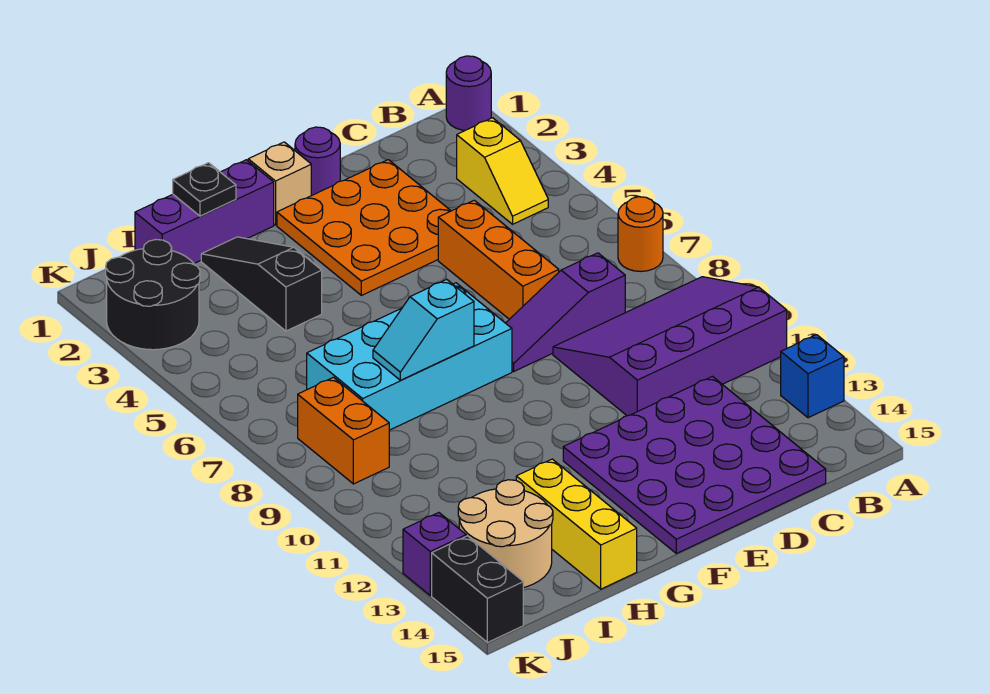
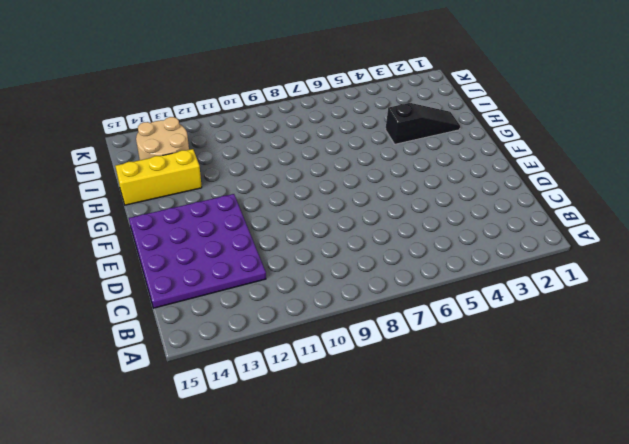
none -> purple 1x1 round brick [446,56,491,130]
none -> orange 1x1 round brick [618,197,663,271]
none -> purple 3x4 slope [553,277,787,416]

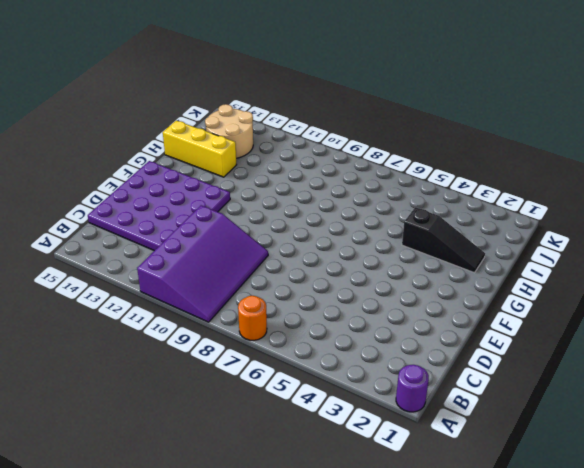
none -> blue 1x1 brick [781,335,844,418]
none -> yellow 1x2 slope [457,118,548,224]
none -> purple 1x3 slope [506,253,625,371]

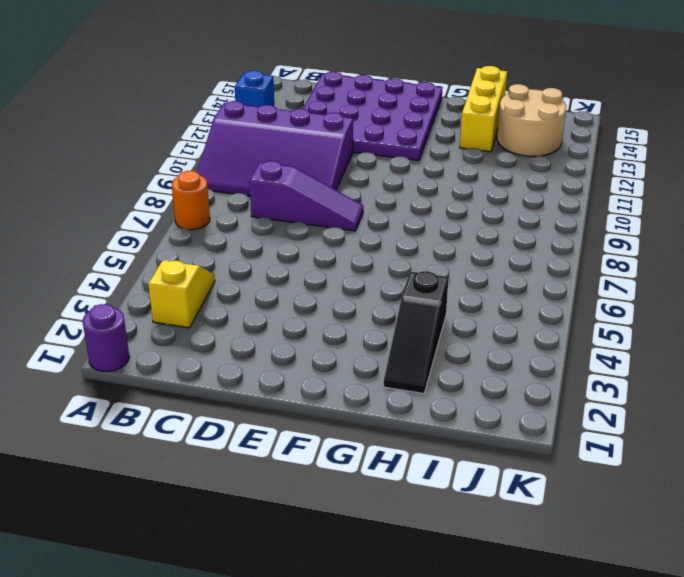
none -> orange 3x3 plate [277,160,451,295]
none -> orange 1x3 brick [438,200,559,319]
none -> purple 1x1 round brick [295,127,340,196]

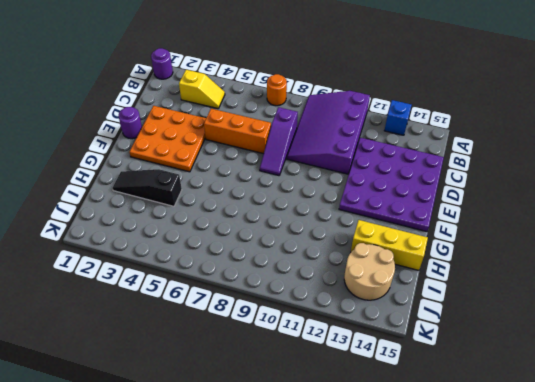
none -> tan 1x1 brick [248,142,311,225]
none -> cyan 2x4 brick [307,283,512,430]
none -> purple 1x3 brick [135,160,274,263]

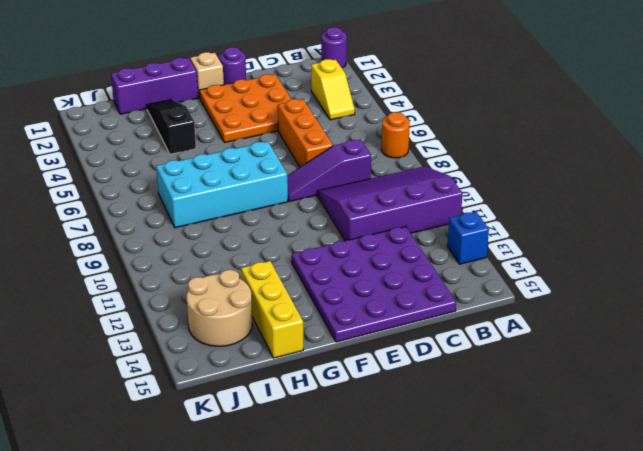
none -> black 2x2 round brick [106,240,200,350]
none -> orange 1x2 brick [298,377,389,484]
none -> purple 1x1 brick [403,513,466,595]

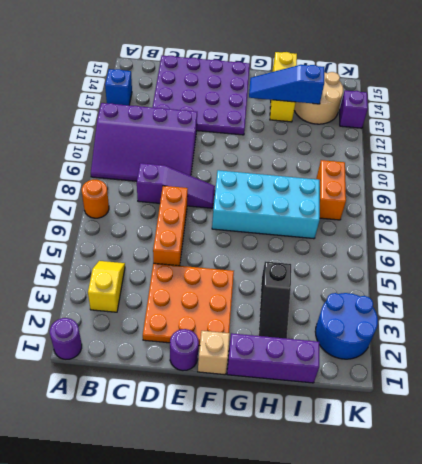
blue 1x3 slope [249,65,324,104] -> none
blue 2x2 round brick [315,293,378,359] -> black 2x2 round brick [106,240,200,350]
none -> black 1x2 brick [432,536,523,643]
none -> cyan 1x2 slope [373,279,474,380]
none -> black 1x1 plate [173,163,236,216]

